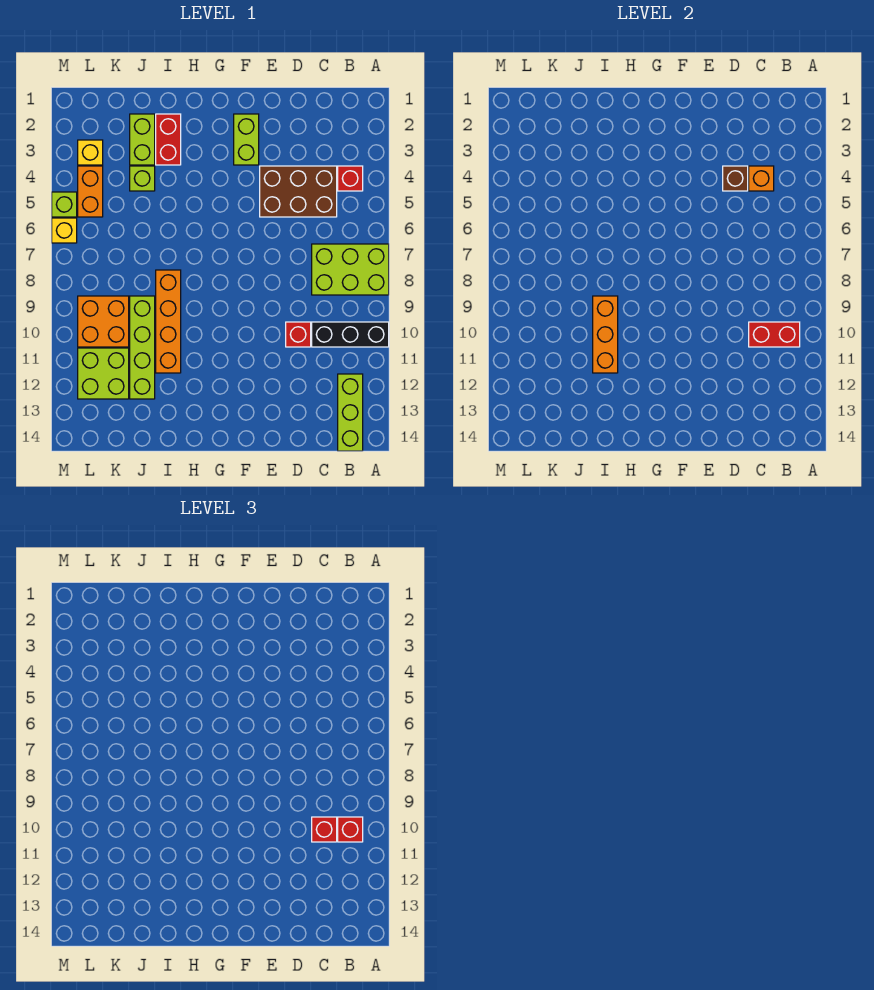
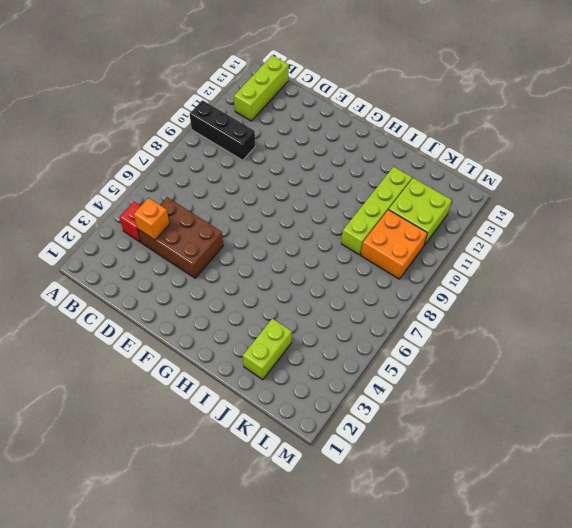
none -> lime 2x3 brick [312,244,389,295]
none -> red 1x1 brick [286,322,311,347]
none -> lime 1x2 brick [234,114,259,165]

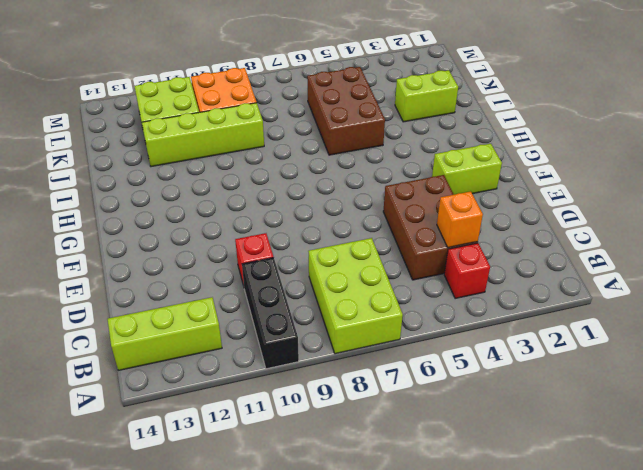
brown 2x3 brick [307,67,385,155] -> none
none -> red 1x2 brick [156,114,181,165]
none -> orange 1x4 brick [156,270,181,373]
none -> lime 1x1 brick [130,166,155,191]

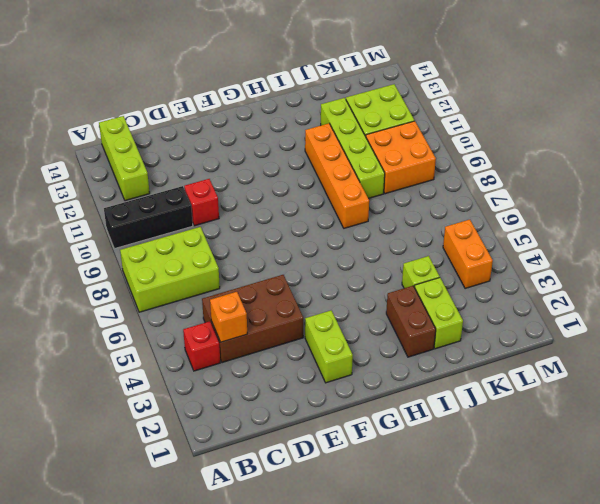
brown 1x2 brick [386,286,436,357] -> red 1x2 brick [156,114,181,165]
none -> yellow 1x1 brick [78,140,103,165]
none -> lime 1x1 brick [52,192,77,217]
none -> yellow 1x1 brick [52,218,77,243]

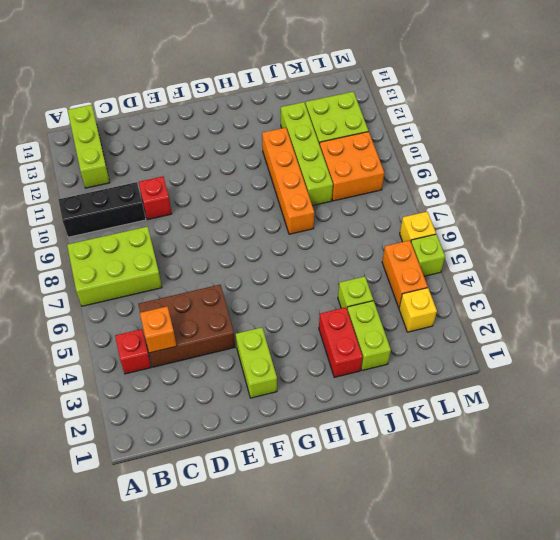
none -> red 1x2 brick [749,322,800,347]
none -> brown 1x1 brick [723,166,748,191]
none -> orange 1x3 brick [593,296,618,373]

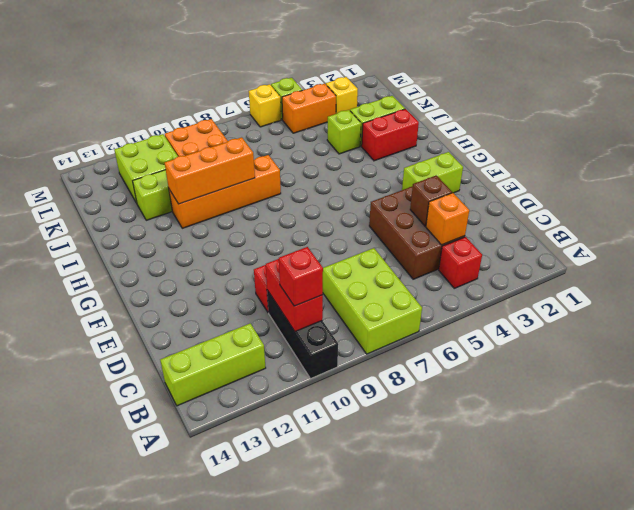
none -> red 1x1 brick [312,817,337,842]

